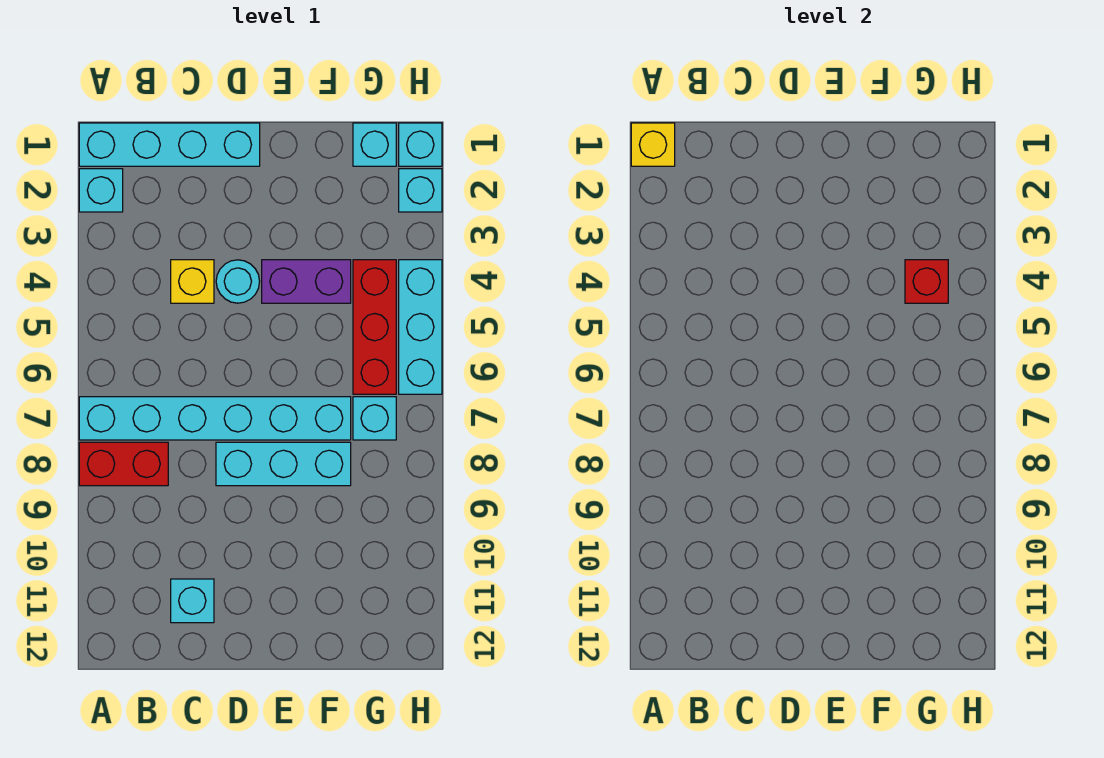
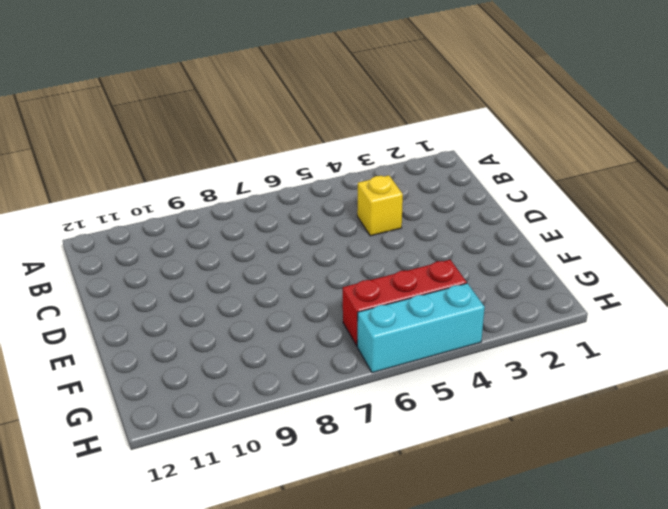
none -> cyan 1x4 brick [79,123,260,166]
none -> cyan 1x1 brick [79,169,123,212]
none -> cyan 1x6 brick [79,397,351,440]

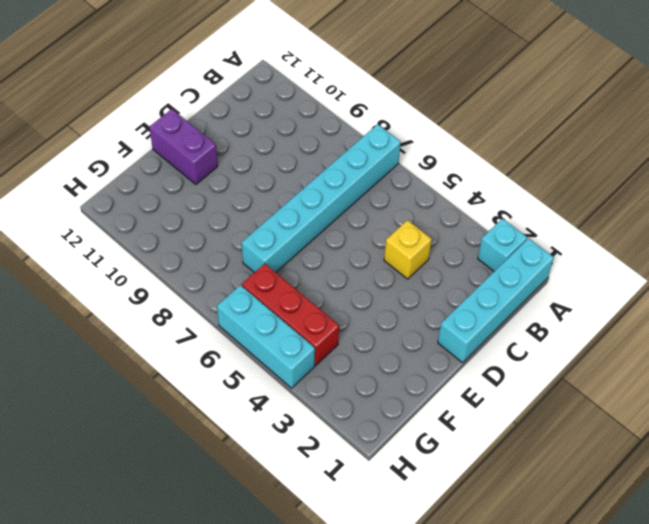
purple 1x2 brick [149,109,218,184] -> purple 1x2 brick turned to [262,260,351,303]
none -> red 1x2 brick [79,442,168,486]
none -> cyan 1x1 brick [171,579,214,623]
none -> cyan 1x1 round brick [216,260,260,303]

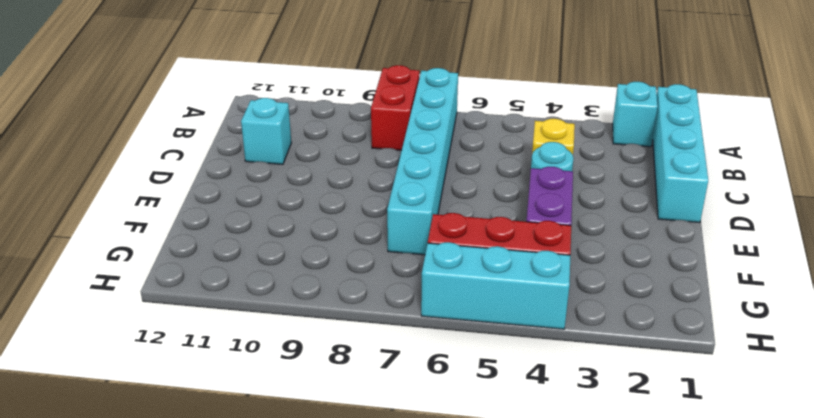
none -> cyan 1x3 brick [216,442,351,486]
none -> cyan 1x1 brick [353,123,396,166]
none -> cyan 1x1 brick [353,397,396,440]

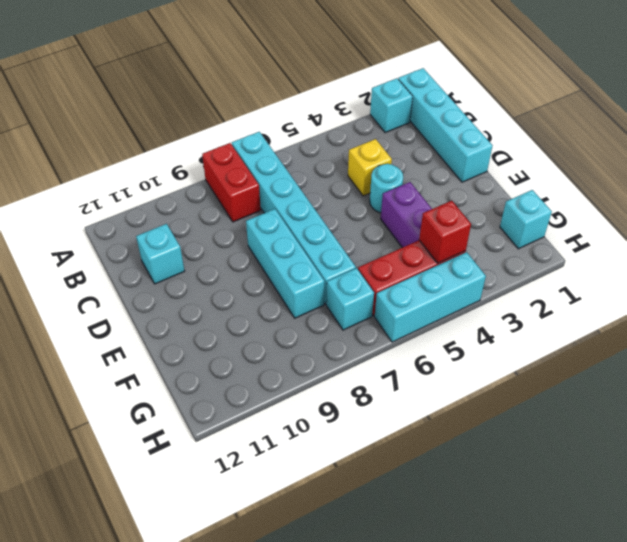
none -> cyan 1x1 brick [399,123,442,166]
none -> cyan 1x1 brick [399,169,442,212]
none -> yellow 1x1 brick [631,123,675,166]

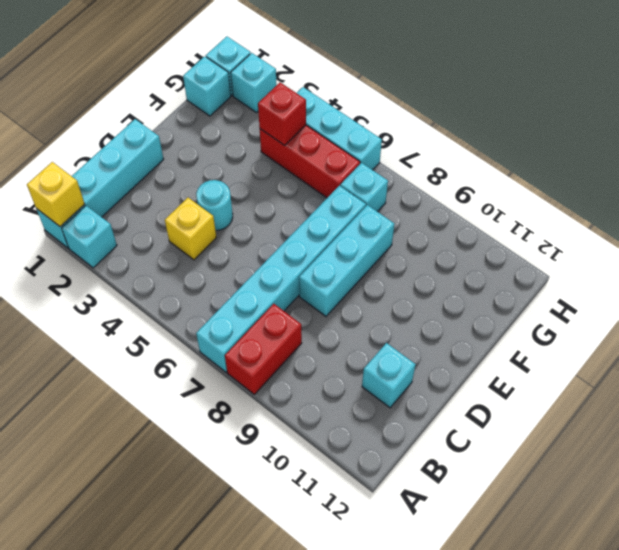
none -> purple 1x2 brick [262,260,351,303]

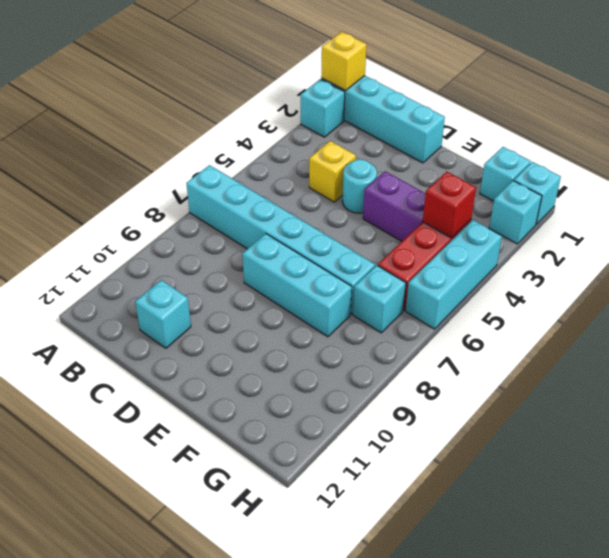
none -> red 1x2 brick [79,442,168,486]

